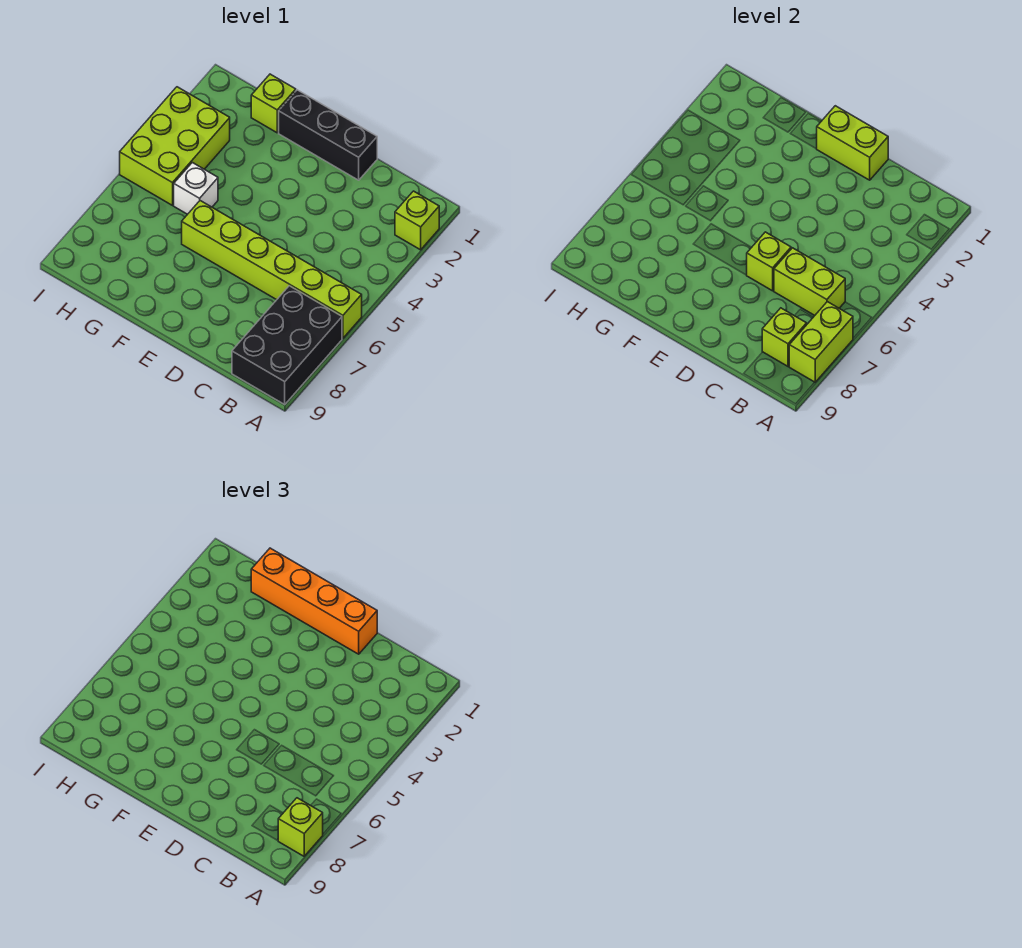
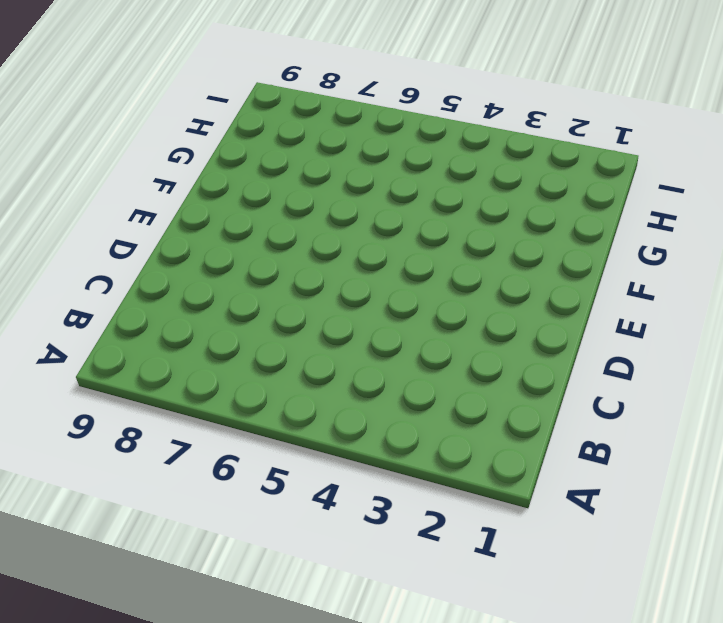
none -> lime 1x1 brick [395,191,439,250]
none -> lime 1x6 brick [182,201,362,338]
none -> black 2x3 brick [232,286,342,404]

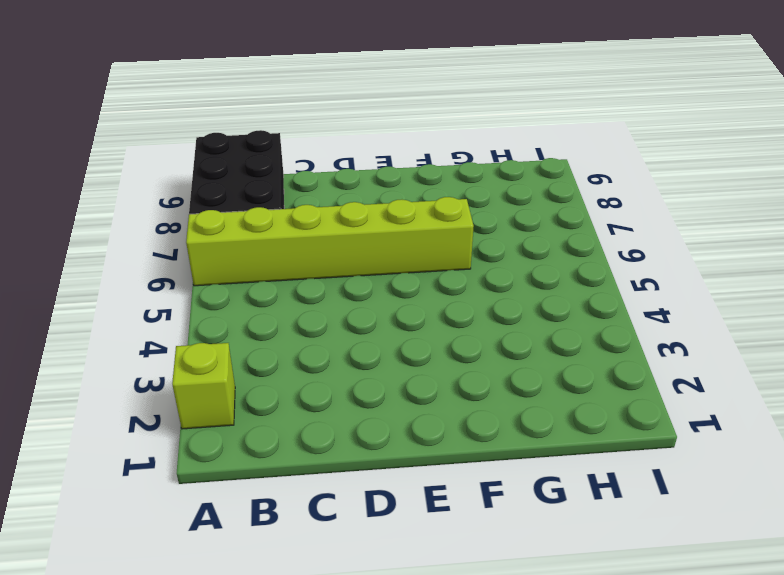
none -> black 1x3 brick [279,90,377,180]
none -> lime 1x1 brick [251,74,296,133]
none -> white 1x1 brick [174,163,218,214]

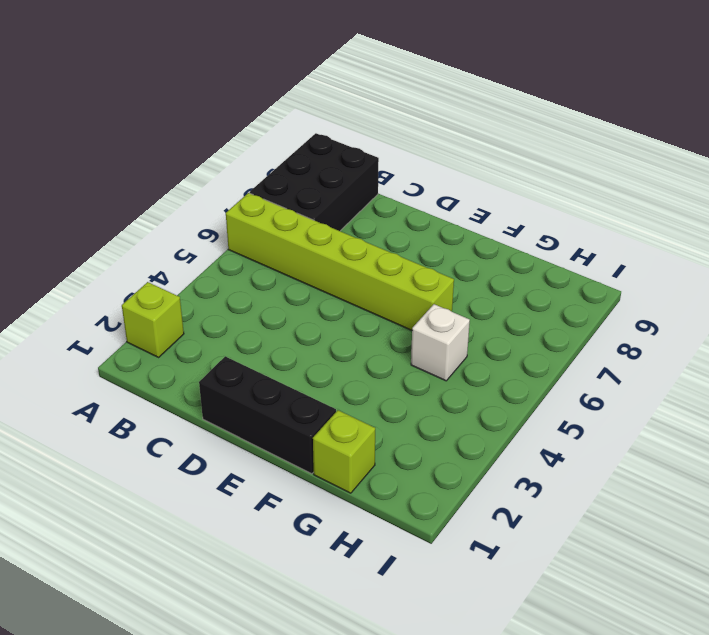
none -> lime 2x3 brick [120,87,230,205]
none -> lime 1x2 brick [789,302,853,382]
none -> lime 1x2 brick [774,248,845,315]

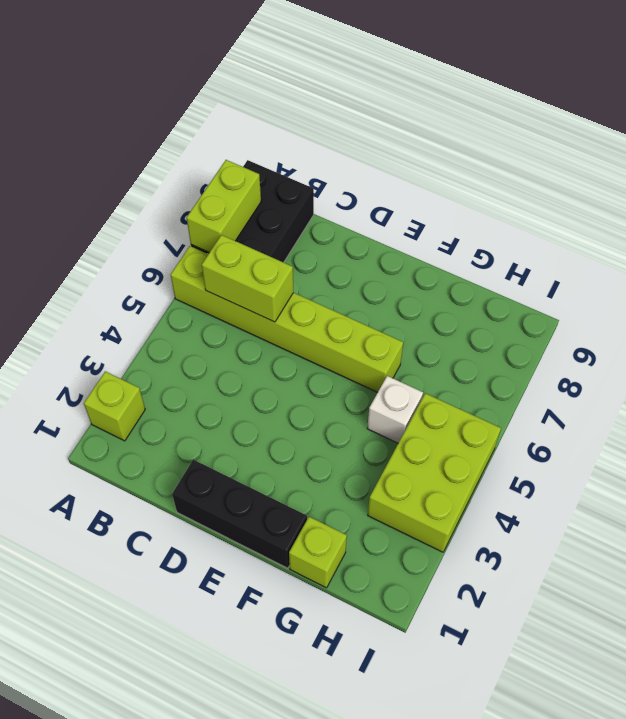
none -> lime 1x1 brick [762,308,807,366]
none -> lime 1x2 brick [817,106,888,180]
none -> lime 1x1 brick [747,232,791,291]

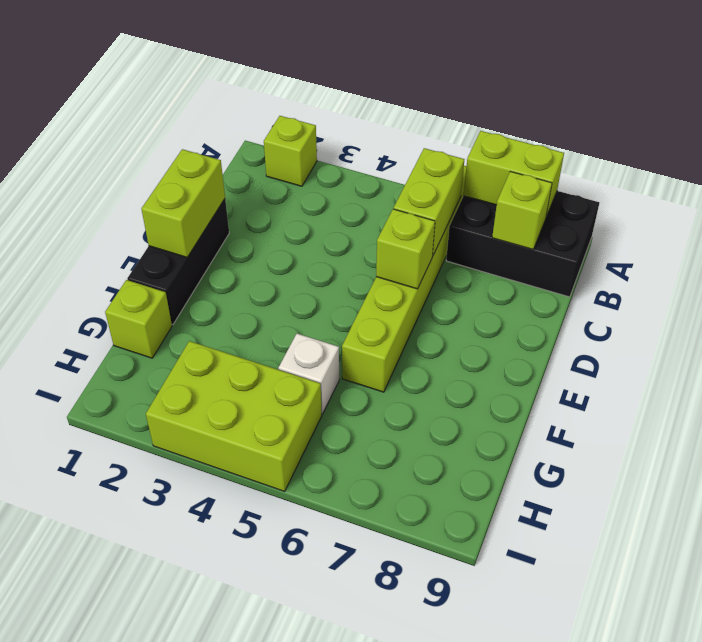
none -> lime 1x1 brick [278,798,323,856]
none -> orange 1x4 brick [251,548,377,654]

